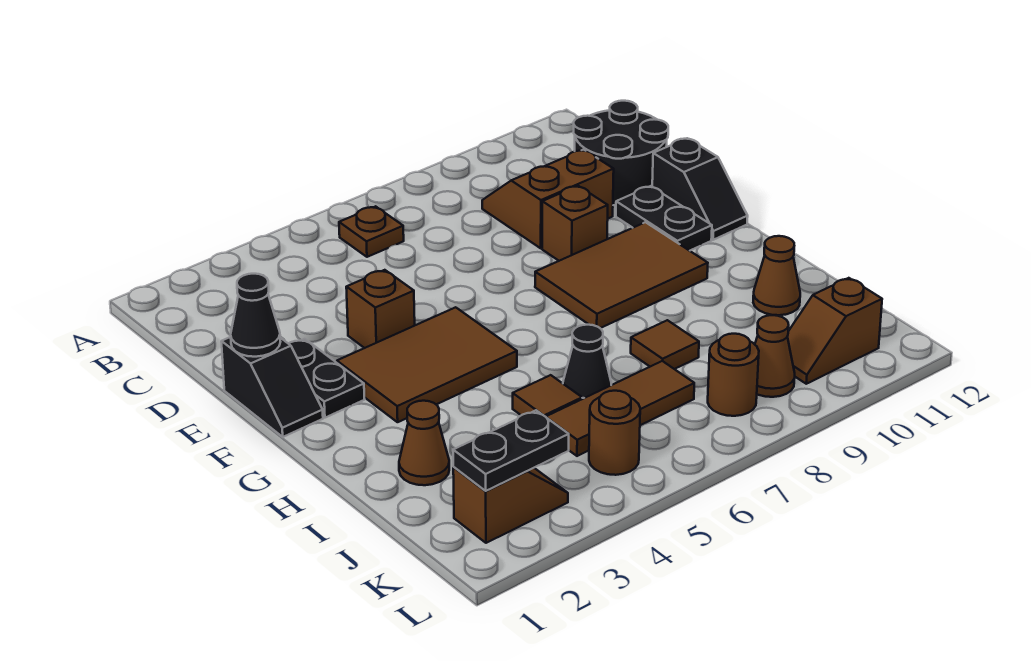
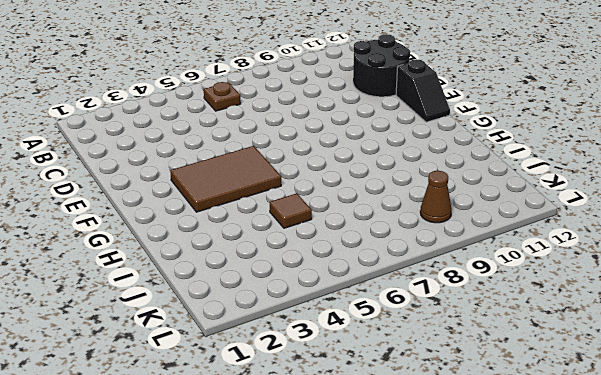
none -> brown 2x2 slope [482,150,614,248]
none -> black 1x2 slope [221,337,323,437]
none -> black 1x2 plate [289,339,365,418]

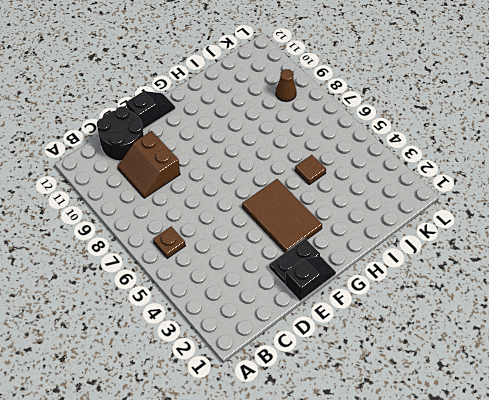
none -> brown 1x1 brick [346,270,415,348]
none -> brown 1x1 brick [542,186,608,261]
none -> black 1x2 plate [616,186,712,251]

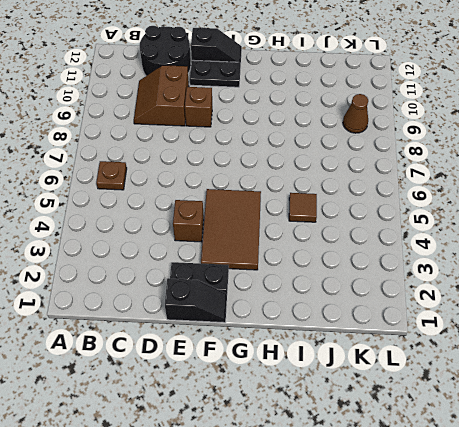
none -> brown 2x3 tile [535,222,708,328]
none -> brown 1x1 cone [399,401,449,485]
none -> black 1x1 cone [563,325,611,399]

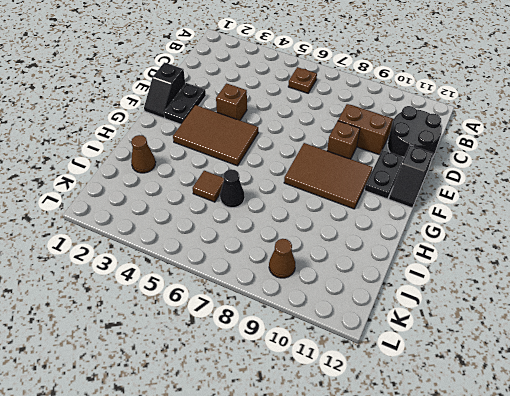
none -> brown 1x1 tile [631,320,699,369]
none -> brown 1x1 cone [753,236,800,315]
none -> brown 1x3 tile [546,361,694,456]

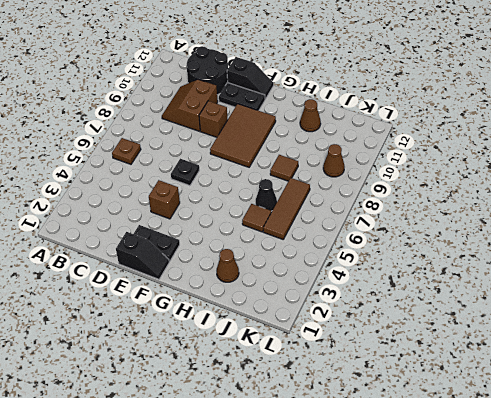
black 1x1 plate [171,159,199,186] -> none
none -> brown 2x3 tile [337,307,517,422]
none -> brown 1x2 slope [453,467,568,543]
none -> brown 1x1 round brick [589,391,640,475]

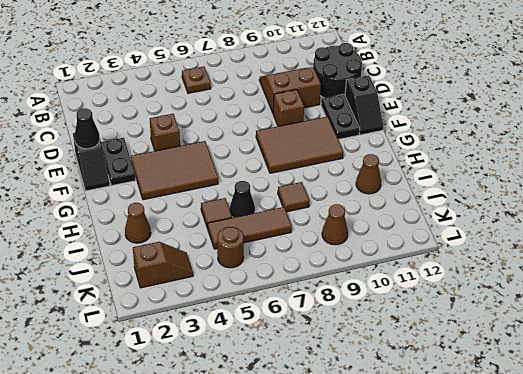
none -> brown 1x1 round brick [708,334,759,416]
none -> brown 1x2 slope [787,278,882,384]
none -> black 1x2 plate [453,410,569,491]

